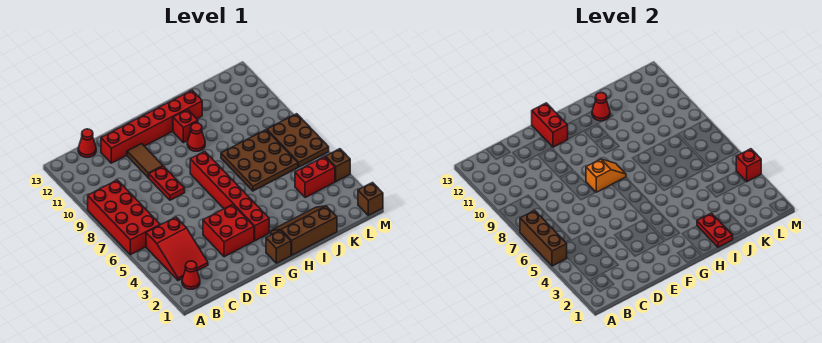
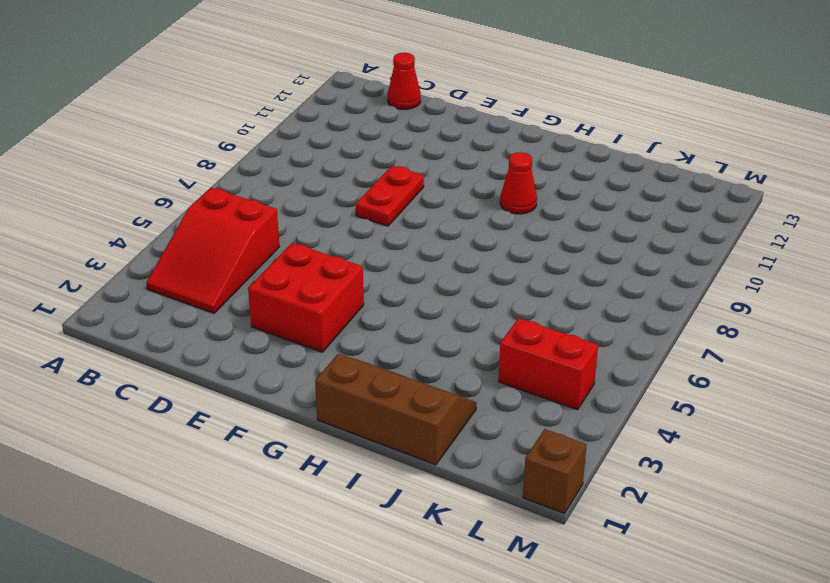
none -> red 2x4 brick [88,180,160,255]
none -> red 1x1 cone [182,261,200,289]
none -> red 1x6 brick [101,90,202,163]

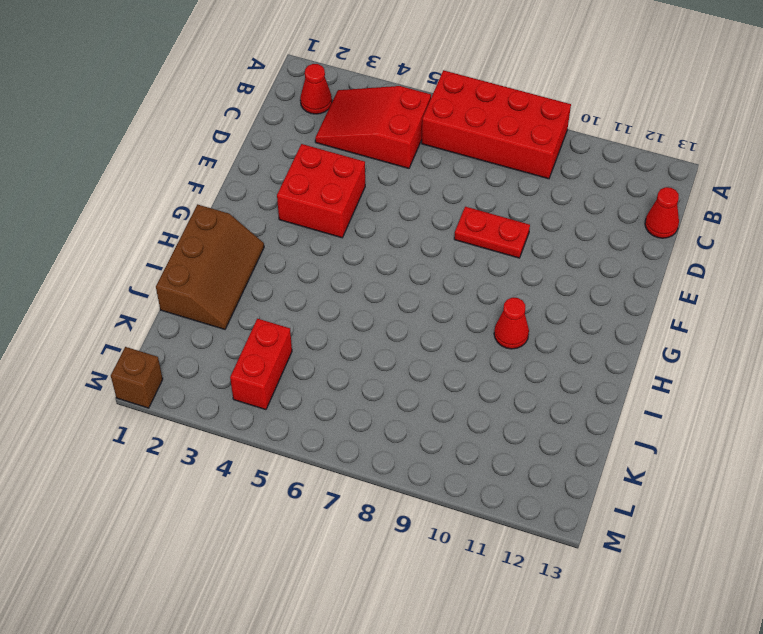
none -> red 1x6 brick [101,90,202,163]
none -> brown 1x2 tile [127,144,163,178]
none -> brown 1x1 brick [266,230,291,263]

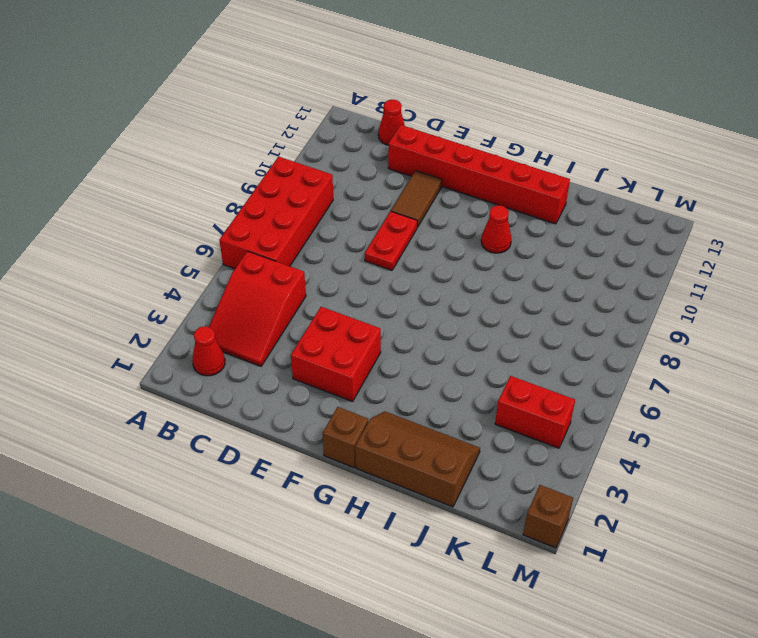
none -> red 1x6 brick [190,151,269,241]
none -> red 1x1 brick [173,110,198,143]
none -> brown 3x3 plate [221,130,298,191]

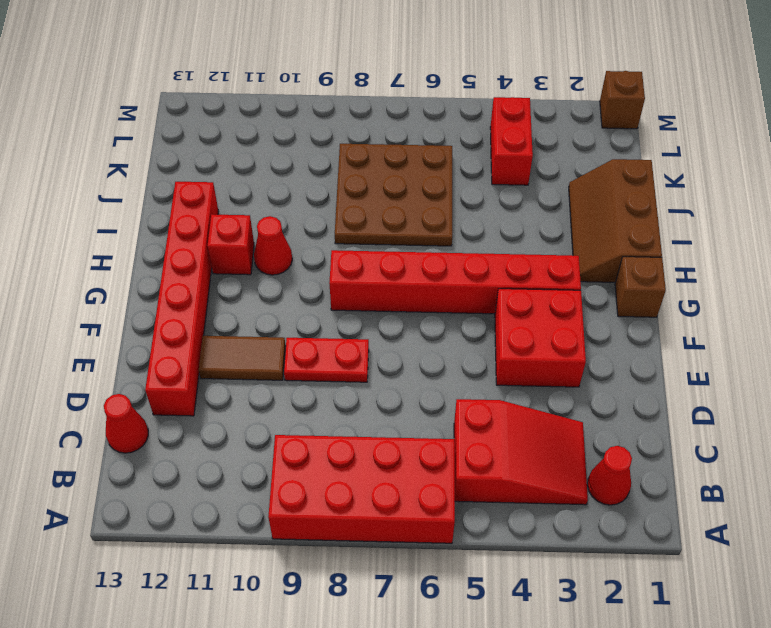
none -> brown 2x3 plate [267,114,329,167]
none -> brown 1x1 brick [325,149,350,182]
none -> brown 1x3 brick [520,210,567,266]

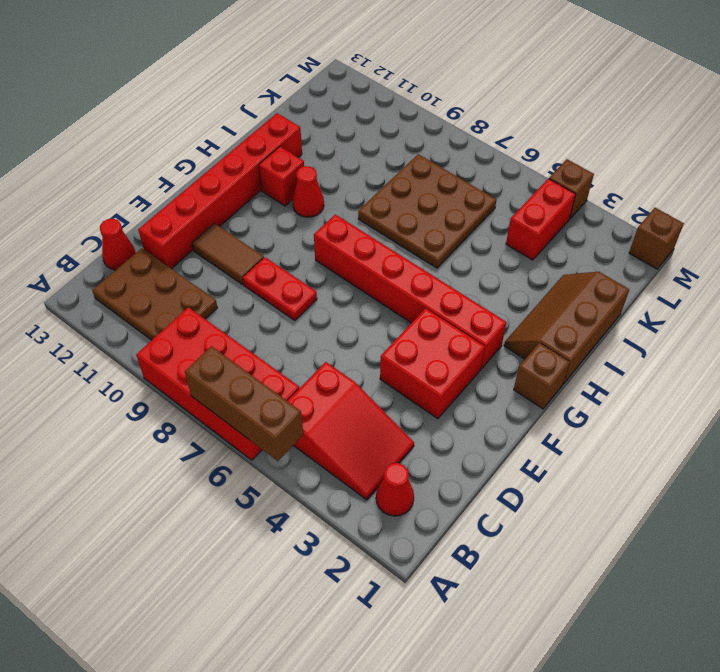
brown 2x3 plate [92,248,217,340] -> brown 2x3 plate moved to [267,114,329,167]
none -> orange 1x2 slope [586,159,626,192]
none -> red 1x2 brick [532,103,568,147]
none -> red 1x2 plate [697,213,733,247]

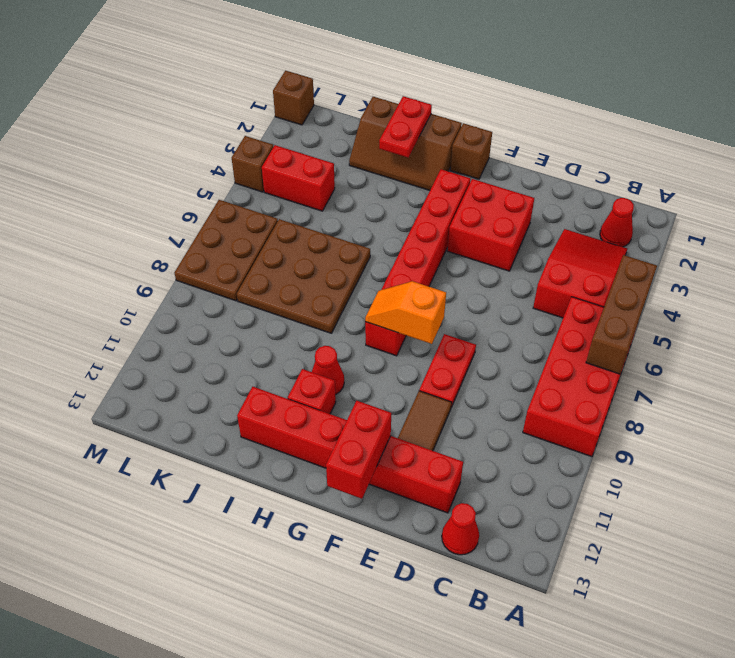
none -> red 1x1 cone [592,93,610,121]
none -> red 1x1 brick [736,149,761,182]

